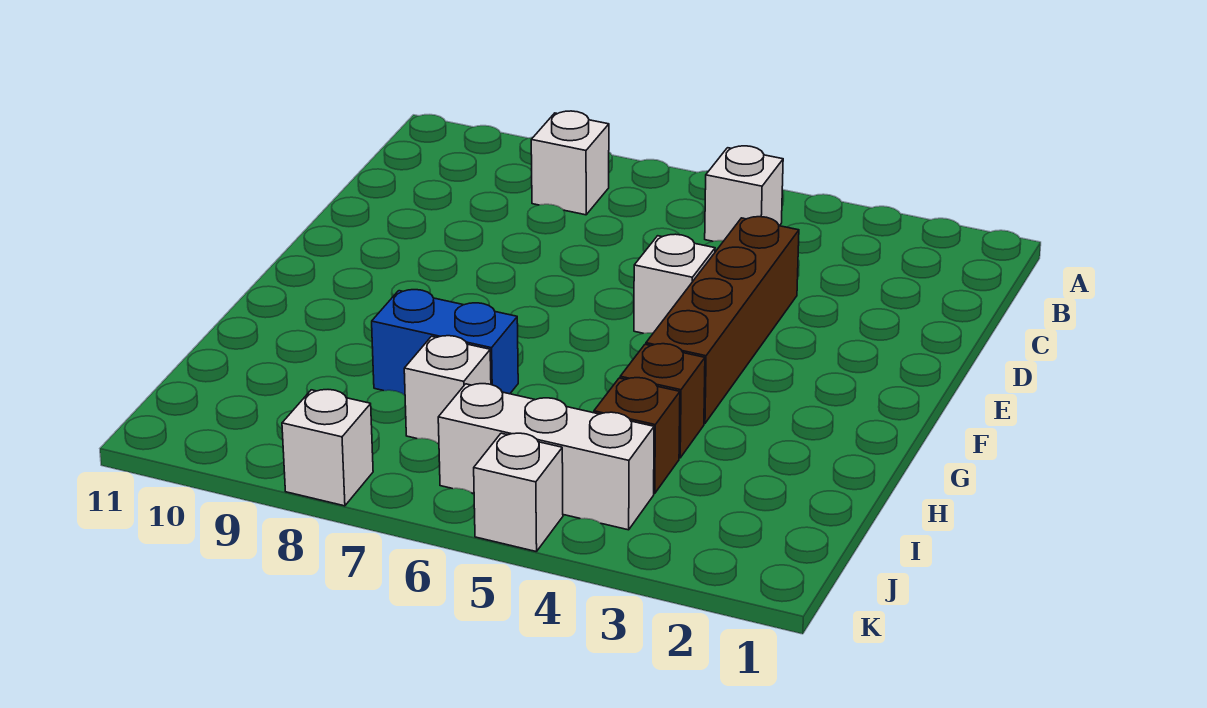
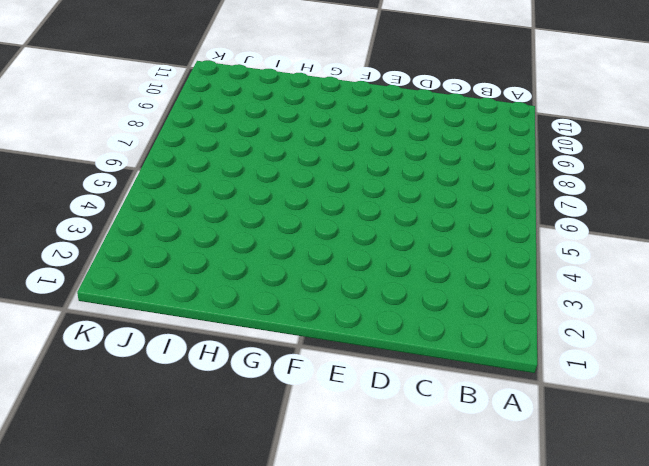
none -> white 1x1 brick [705,146,783,241]
none -> white 1x1 brick [531,111,609,215]

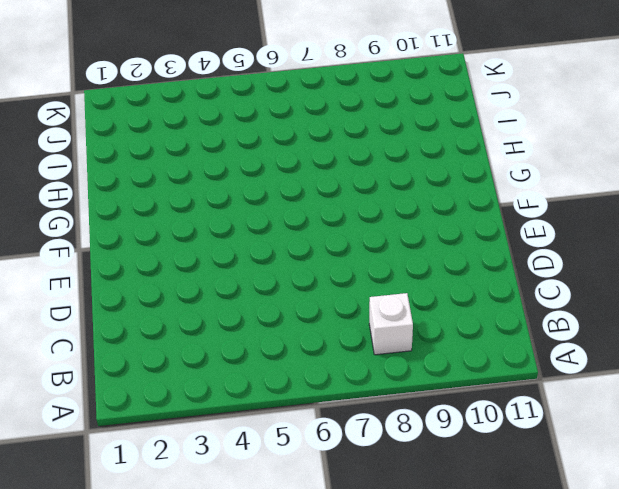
none -> white 1x1 brick [705,146,783,241]
none -> brown 1x4 brick [646,217,799,423]

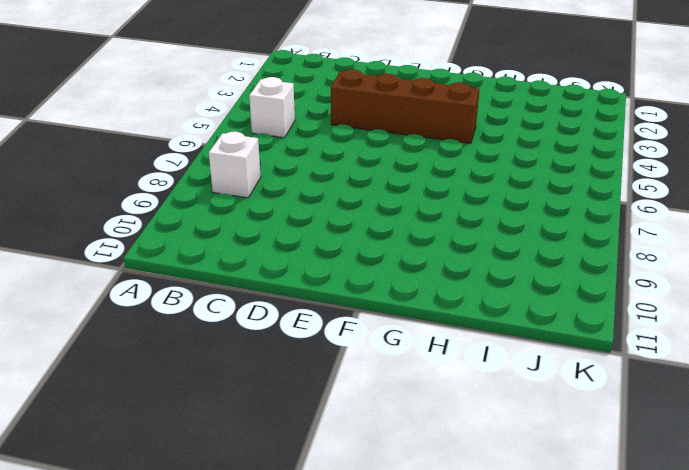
none -> white 1x1 brick [634,234,715,333]
none -> brown 1x1 brick [620,344,705,458]

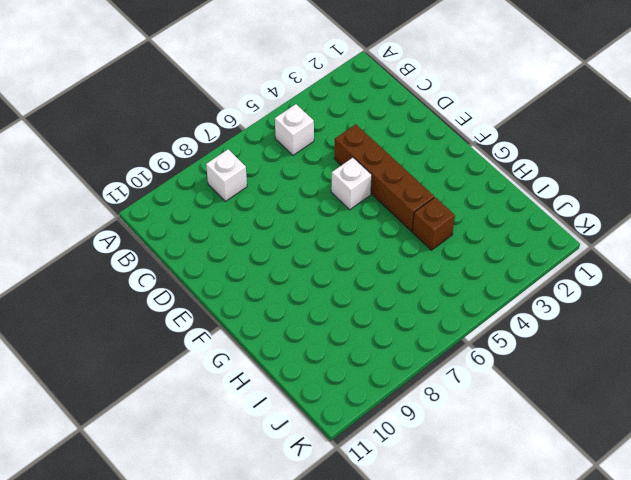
none -> blue 1x2 brick [372,290,518,395]
none -> brown 1x1 brick [594,378,680,493]

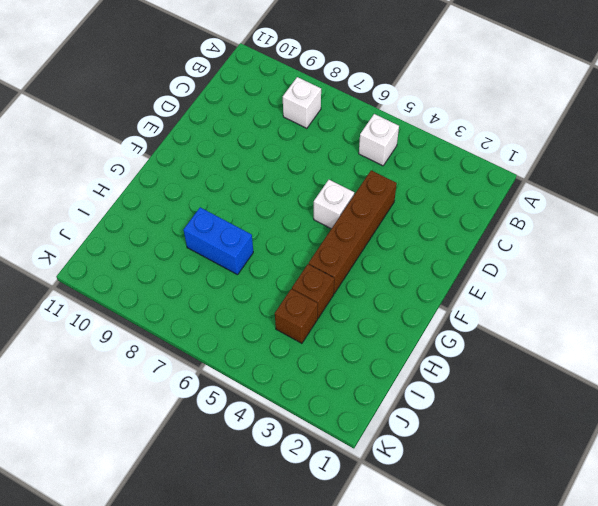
none -> white 1x1 brick [404,336,491,444]
none -> white 1x3 brick [438,384,654,530]

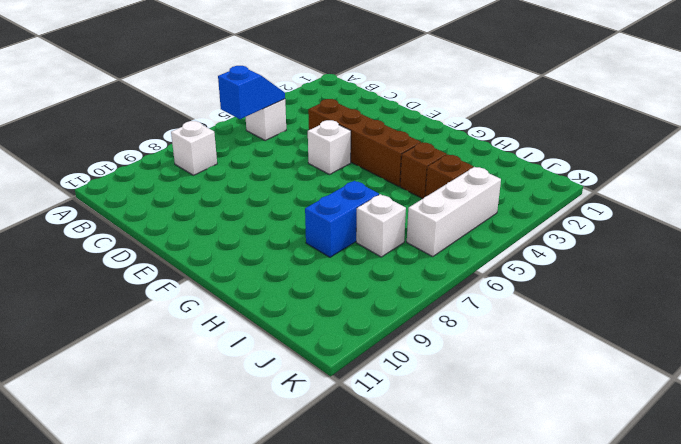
blue 1x2 slope [218,66,285,119] -> none
none -> white 1x1 brick [474,433,563,552]
none -> white 1x1 brick [282,390,373,506]

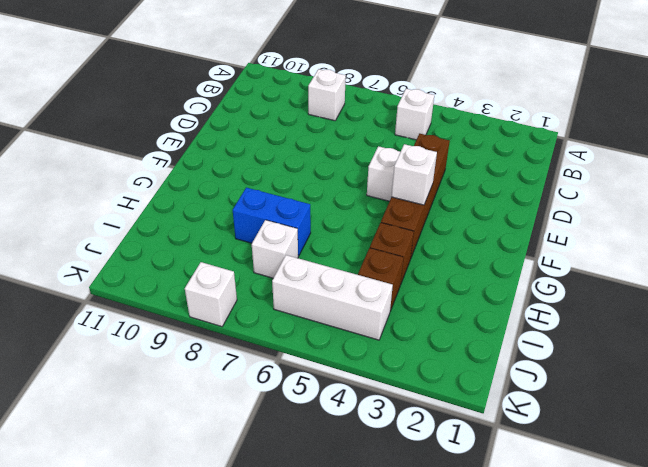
white 1x1 brick [391,144,437,205] -> white 1x1 brick moved to [474,433,563,552]

